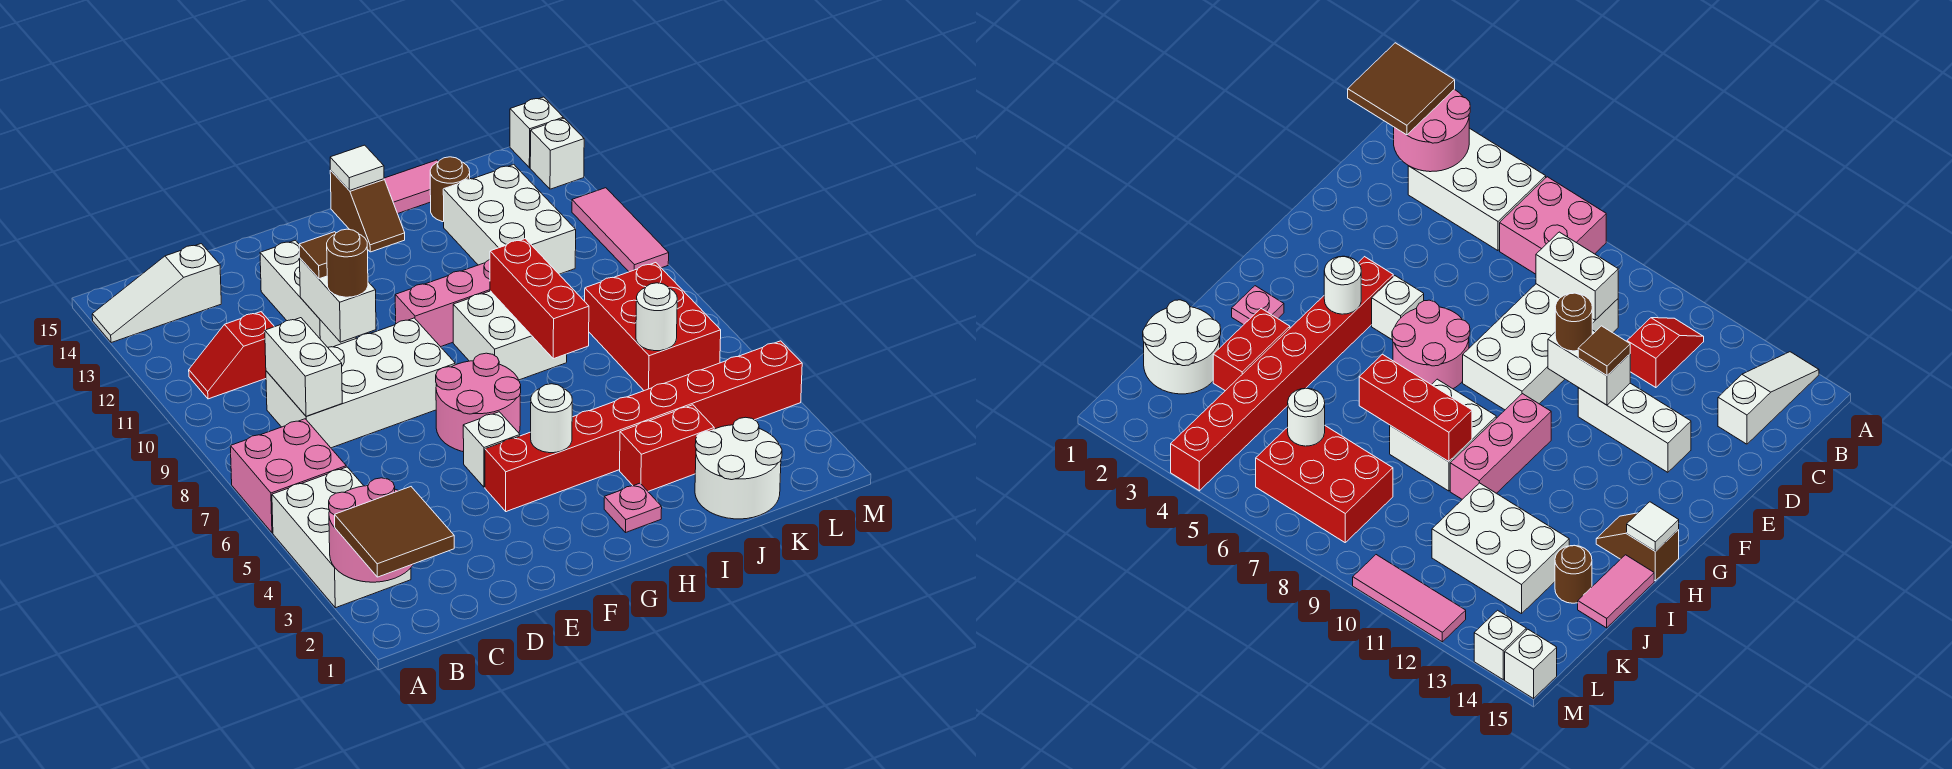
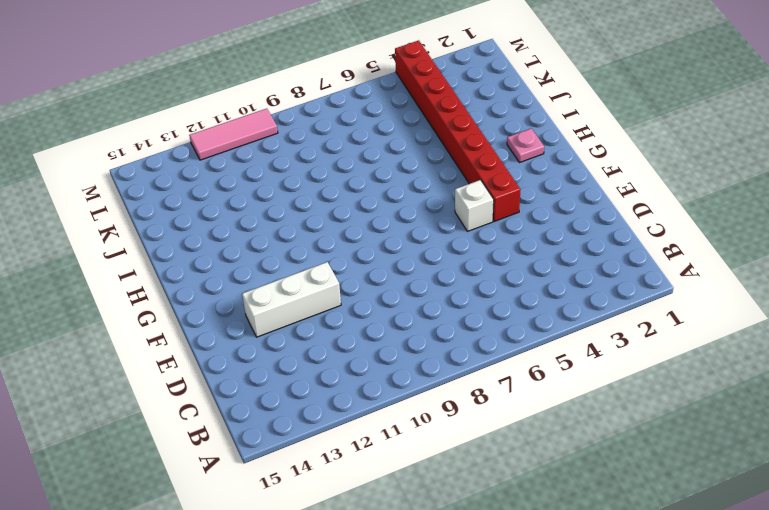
none -> white 2x3 brick [272,467,411,608]
none -> pink 2x2 brick [230,419,346,533]
none -> white 1x3 slope [92,244,221,343]
none -> red 1x2 slope [189,312,274,399]

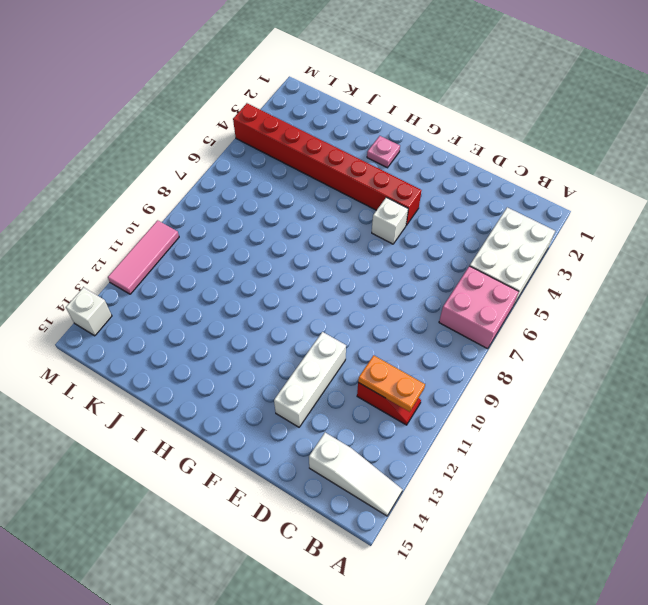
orange 1x2 plate [358,355,425,412] -> none
none -> white 2x4 brick [266,318,455,448]
none -> pink 2x2 round brick [436,353,521,452]
none -> pink 1x3 brick [395,260,490,347]
none -> white 2x2 brick [453,291,567,380]

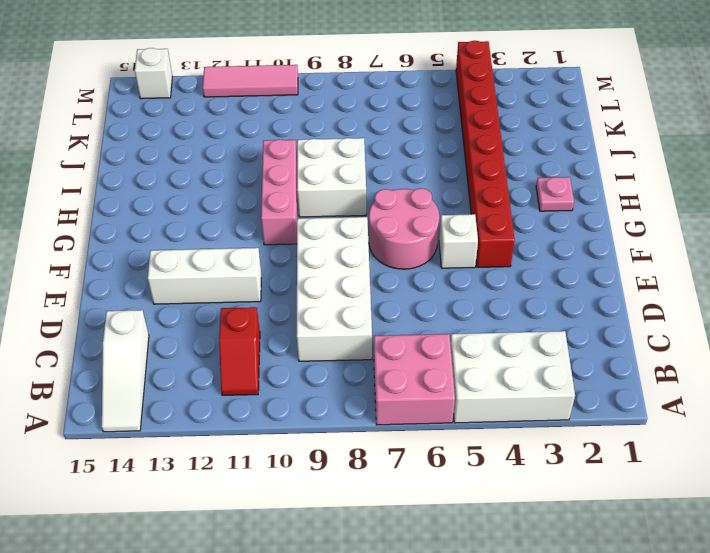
none -> brown 1x2 slope [330,170,405,252]
none -> red 1x2 brick [620,405,714,491]
none -> pink 1x2 tile [384,160,439,214]
none -> white 2x2 round brick [695,417,782,519]

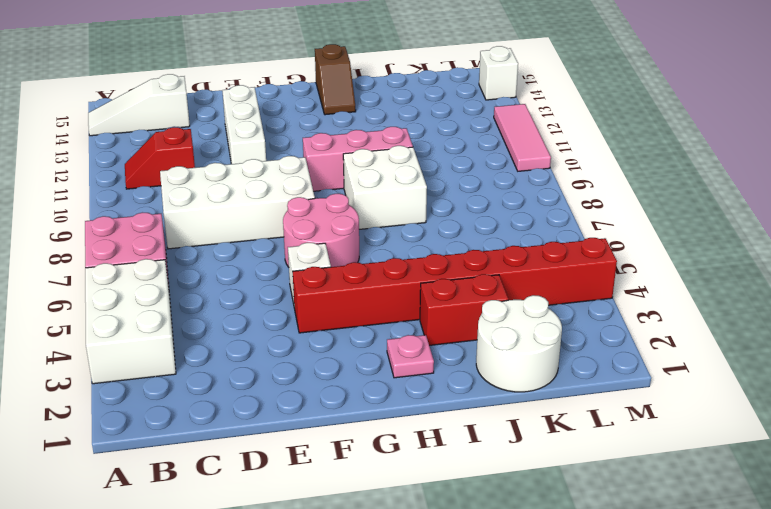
none -> pink 1x2 tile [384,160,439,214]
none -> white 2x3 brick [443,164,576,274]
none -> brown 1x1 round brick [430,157,470,222]
none -> red 2x3 brick [585,263,721,391]

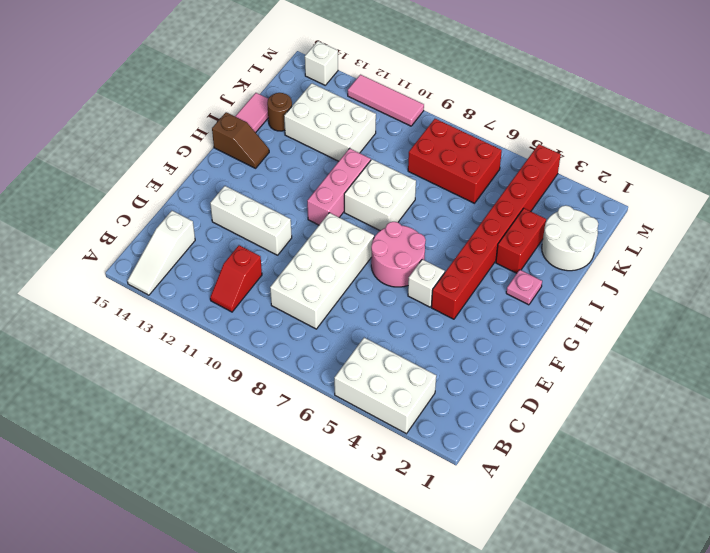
none -> pink 2x2 brick [230,419,346,533]
none -> white 1x1 brick [510,97,563,168]
none -> pink 2x2 round brick [329,478,413,582]
none -> white 1x2 brick [265,318,342,416]

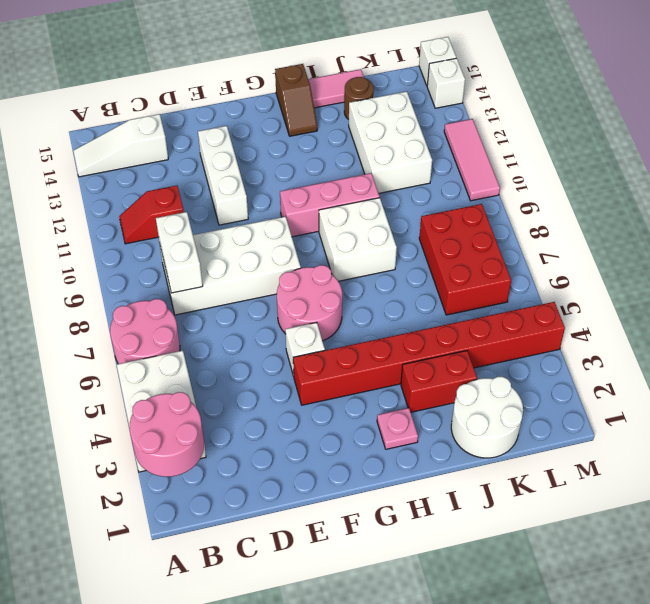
pink 2x2 round brick [110,299,180,364] -> pink 2x2 brick [230,419,346,533]
none -> white 1x2 brick [300,258,376,342]
none -> white 1x1 round brick [531,384,572,453]
none -> white 1x1 tile [330,145,384,190]
none -> red 1x3 brick [490,239,589,359]

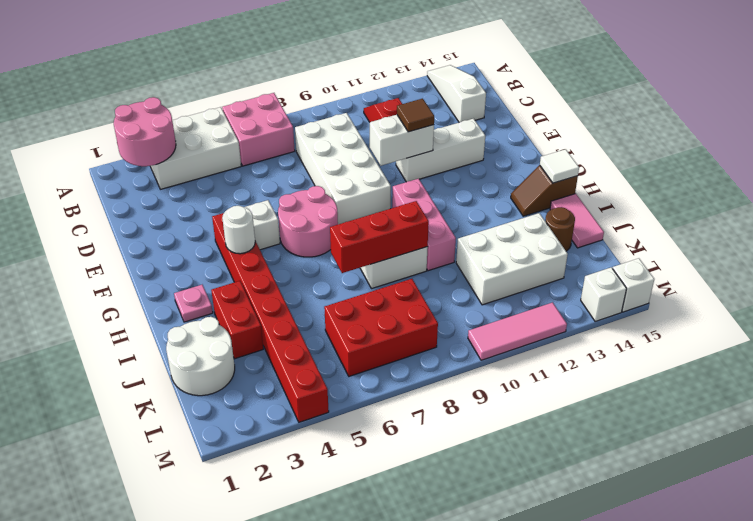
none -> white 1x2 brick [265,318,342,416]
none -> white 1x1 round brick [636,283,677,351]
none -> brown 2x2 tile [335,487,454,577]
none -> brown 1x1 round brick [327,229,368,297]

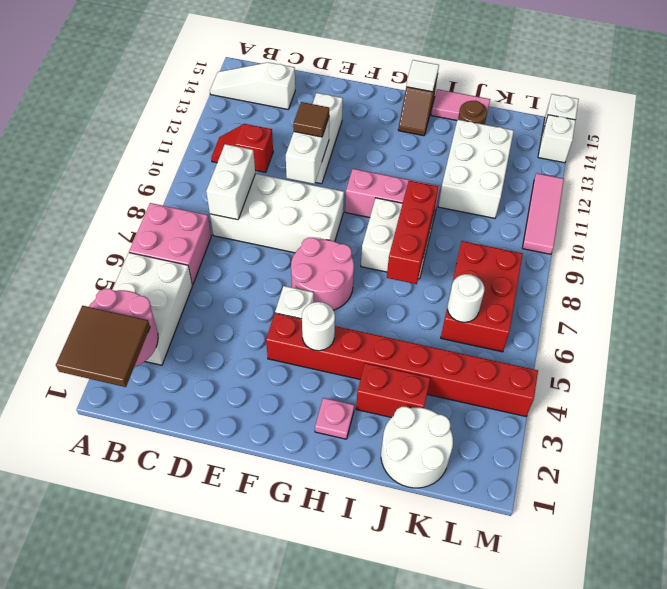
none -> brown 1x1 round brick [327,229,368,297]

